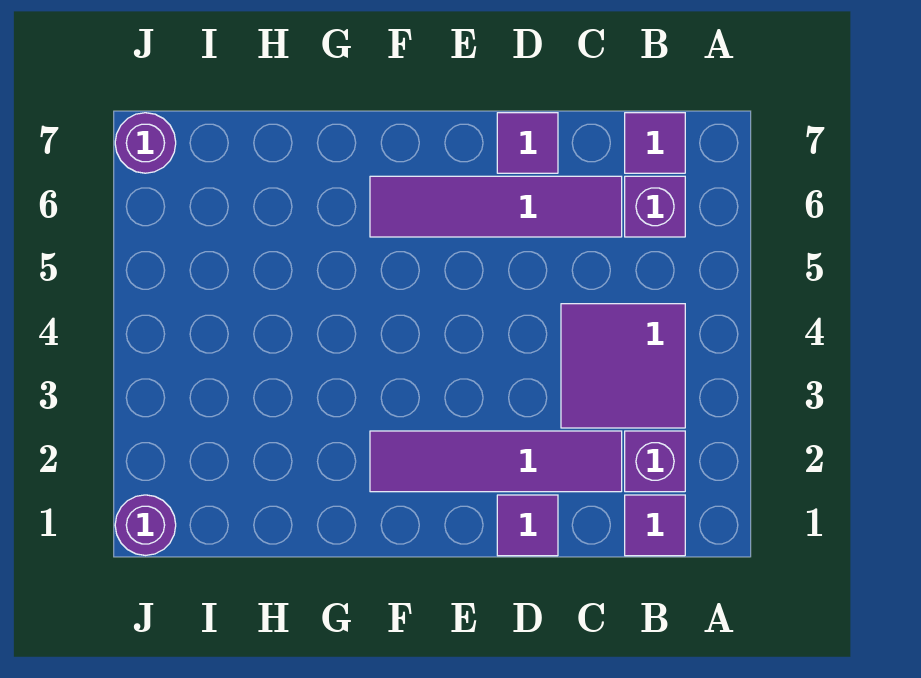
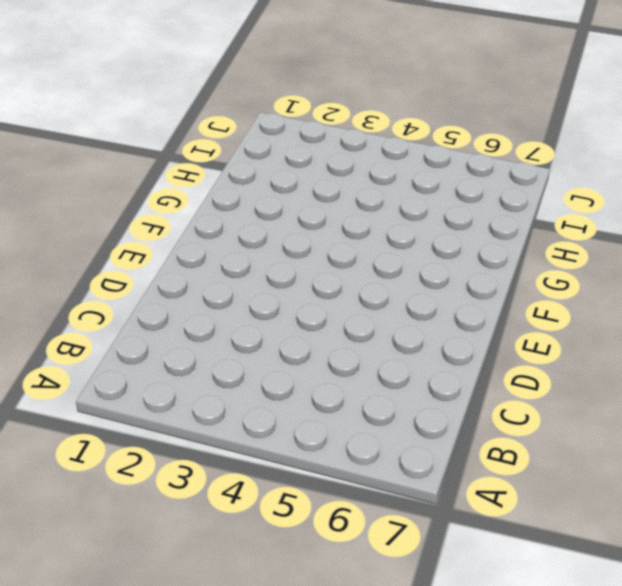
none -> purple 1x1 tile [625,495,685,556]
none -> purple 1x1 brick [625,431,685,492]

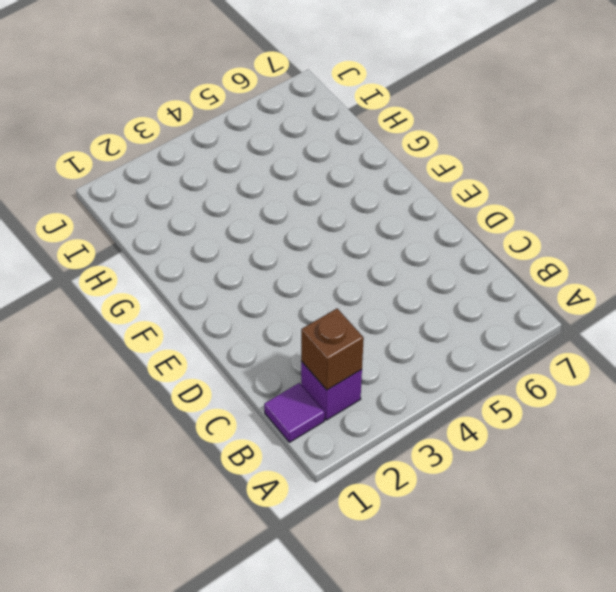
brown 1x1 brick [301,309,364,390] -> none
none -> purple 2x2 tile [561,304,685,428]
none -> purple 1x1 brick [625,176,685,237]

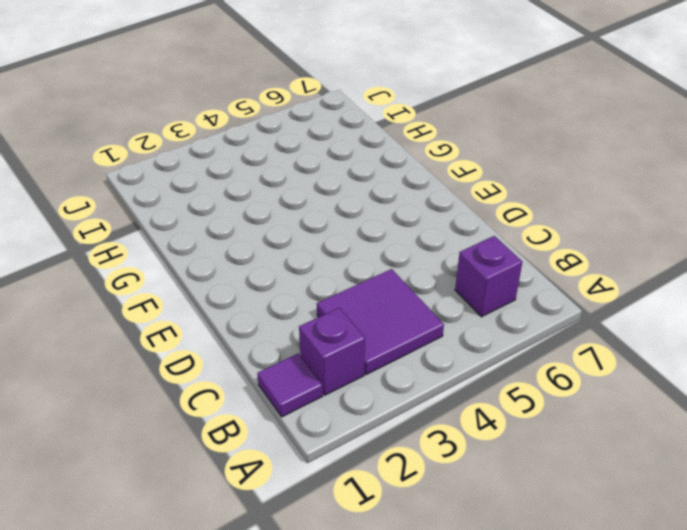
none -> purple 1x1 tile [625,113,685,173]
none -> purple 1x4 tile [370,431,622,492]

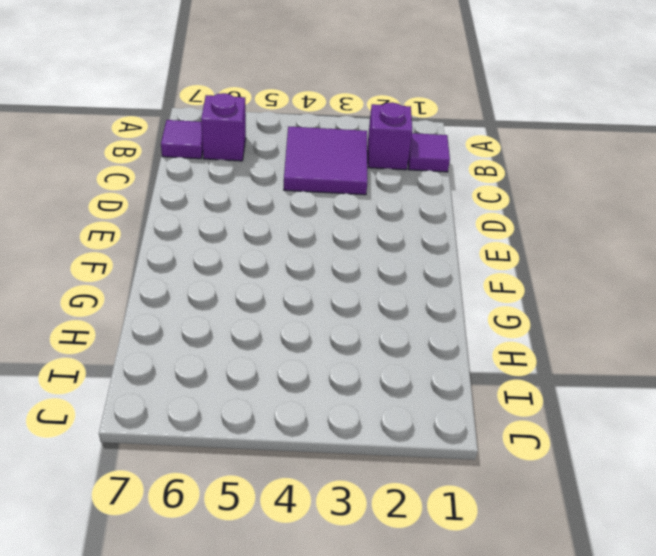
none -> purple 1x4 tile [370,431,622,492]
none -> purple 1x4 tile [370,176,622,237]

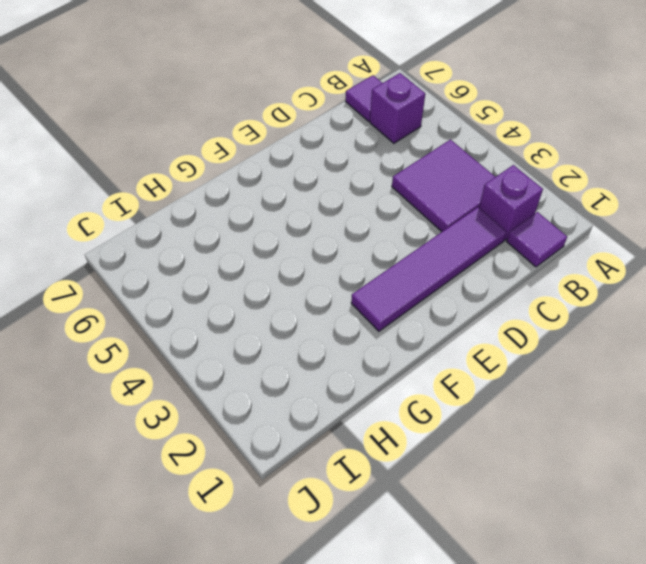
none -> purple 1x4 tile [370,176,622,237]
none -> purple 1x1 tile [497,495,558,556]

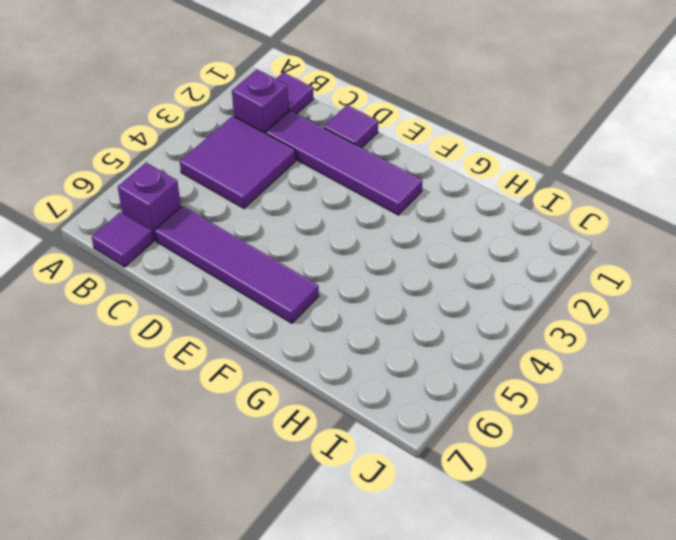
none -> purple 1x1 tile [497,113,558,173]
none -> purple 1x1 round brick [115,495,176,555]

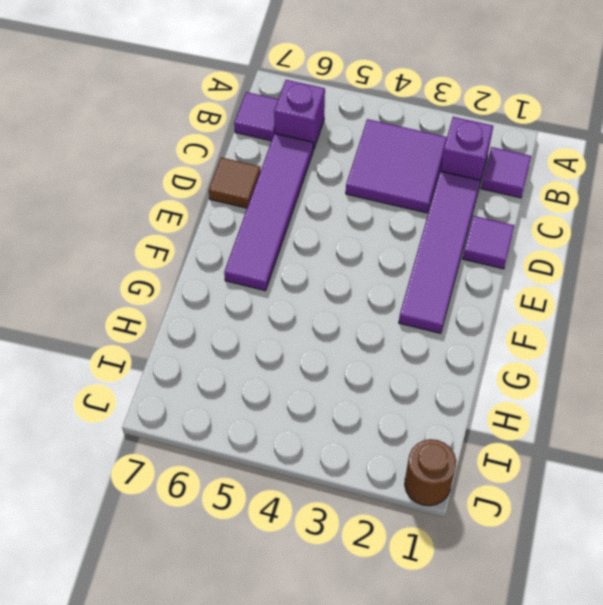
brown 1x1 tile [209,157,260,208] -> purple 1x1 tile [497,113,558,173]
brown 1x1 round brick [405,439,456,506] -> purple 1x1 round brick [115,495,176,555]
none -> purple 1x1 round brick [115,113,176,173]

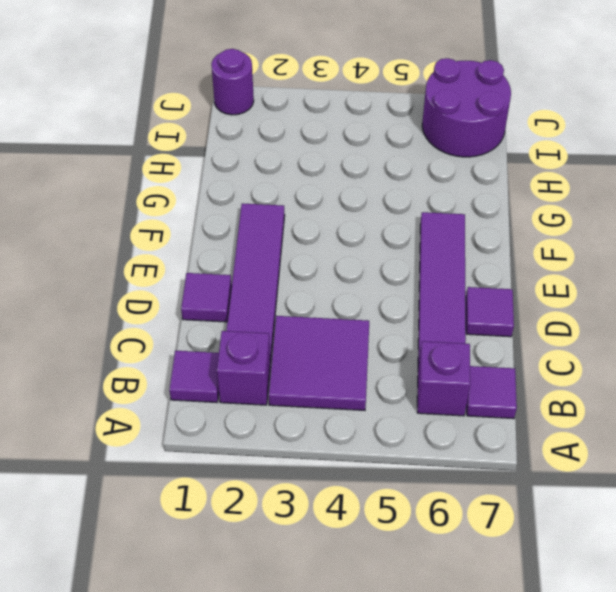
purple 2x2 round brick [422,58,511,157] -> purple 1x1 round brick [115,113,176,173]

